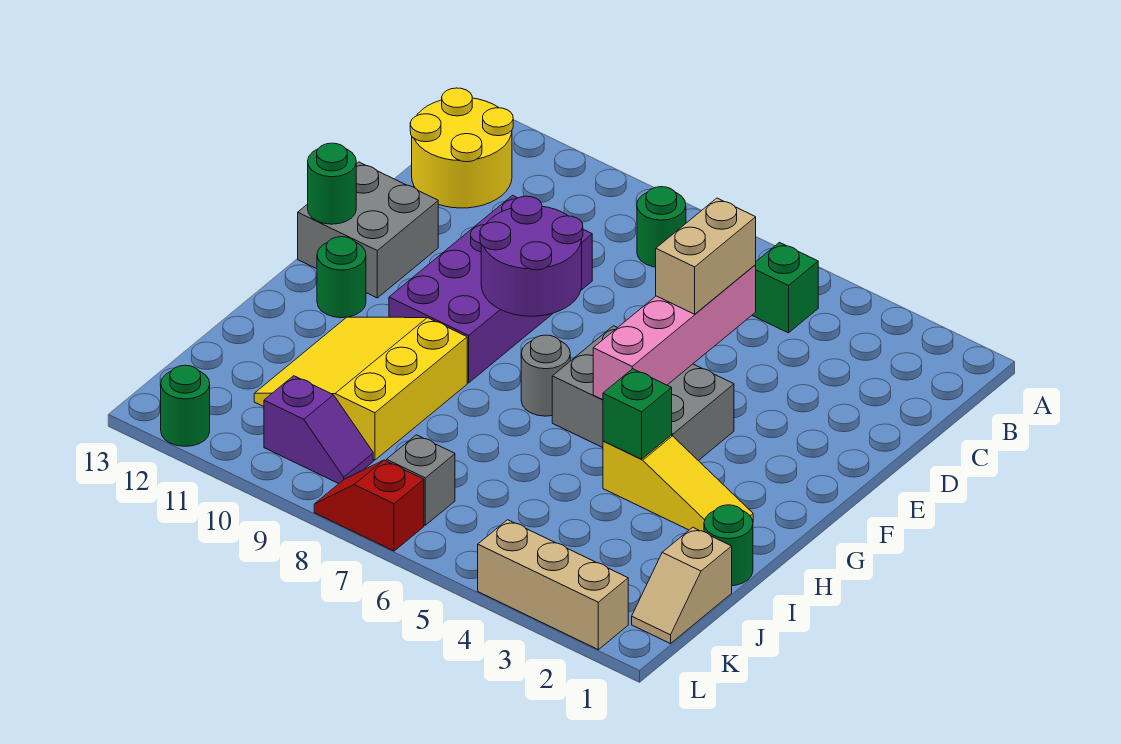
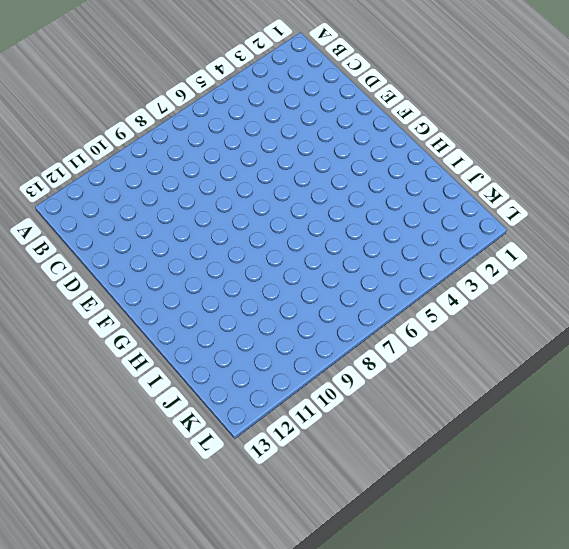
none -> green 1x1 brick [752,243,818,333]
none -> green 1x1 round brick [637,187,686,267]
none -> yellow 2x2 round brick [410,88,513,208]

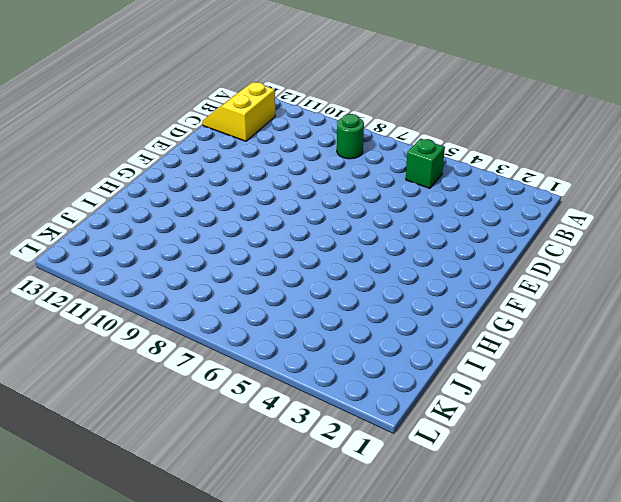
yellow 2x2 slope [203,82,275,141] -> yellow 2x2 round brick [410,88,513,208]
none -> purple 2x4 brick [389,195,592,383]
none -> grey 2x2 brick [298,162,438,298]
none -> grey 2x3 brick [552,326,734,461]

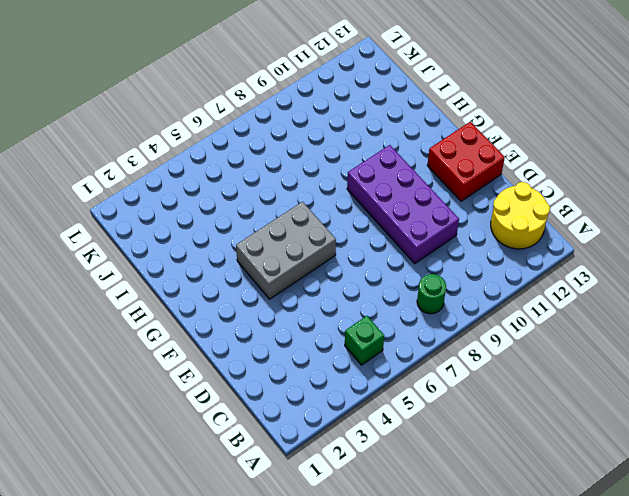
red 2x2 brick [427,122,505,201] -> grey 2x2 brick [298,162,438,298]
none -> grey 1x1 round brick [521,335,570,416]
none -> green 1x1 round brick [317,237,366,318]
none -> yellow 1x3 slope [603,435,753,532]

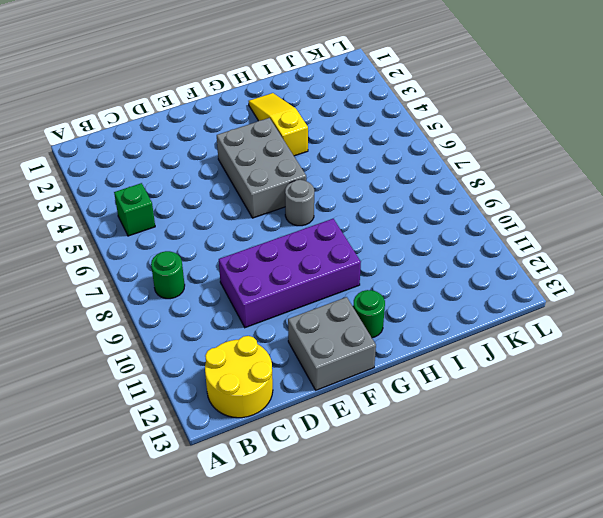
none -> yellow 3x3 slope [254,317,467,460]
none -> green 1x1 round brick [704,505,753,586]
none -> tan 1x2 slope [632,527,732,644]

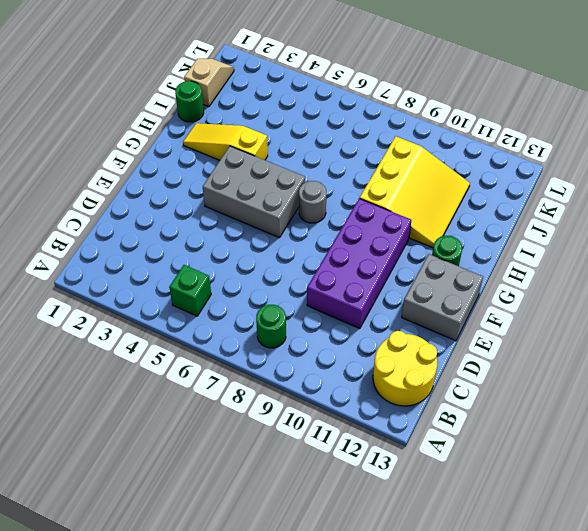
none -> grey 1x1 brick [386,435,455,525]
none -> purple 1x2 slope [264,376,373,484]
none -> tan 1x3 brick [478,520,628,649]

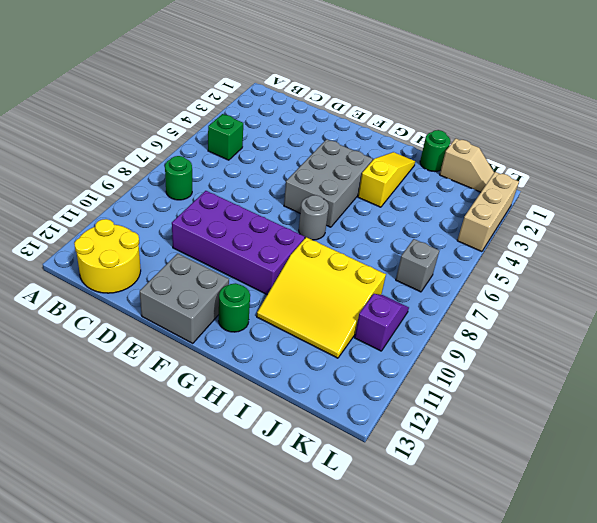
none -> red 1x2 slope [314,460,424,551]
none -> green 1x1 round brick [161,365,210,446]
none -> pink 1x4 brick [593,265,756,400]

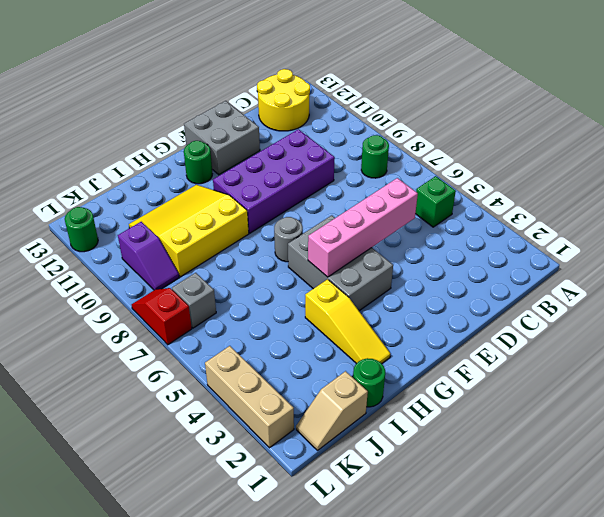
none -> purple 2x2 round brick [480,196,583,316]
none -> green 1x1 round brick [308,143,356,224]
none -> green 1x1 brick [603,369,672,459]

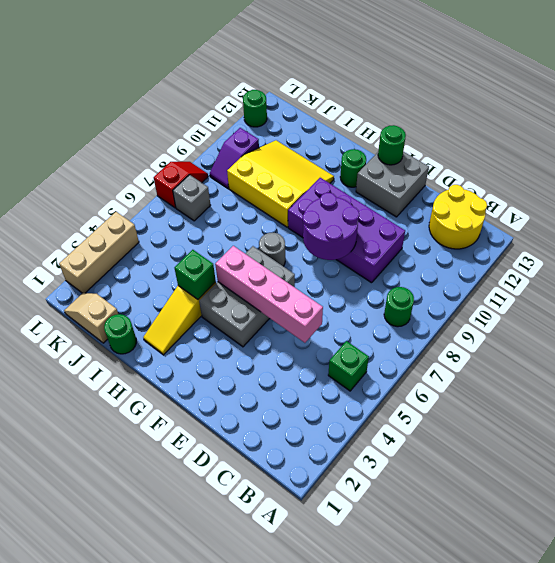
none -> tan 1x2 brick [656,198,756,314]

